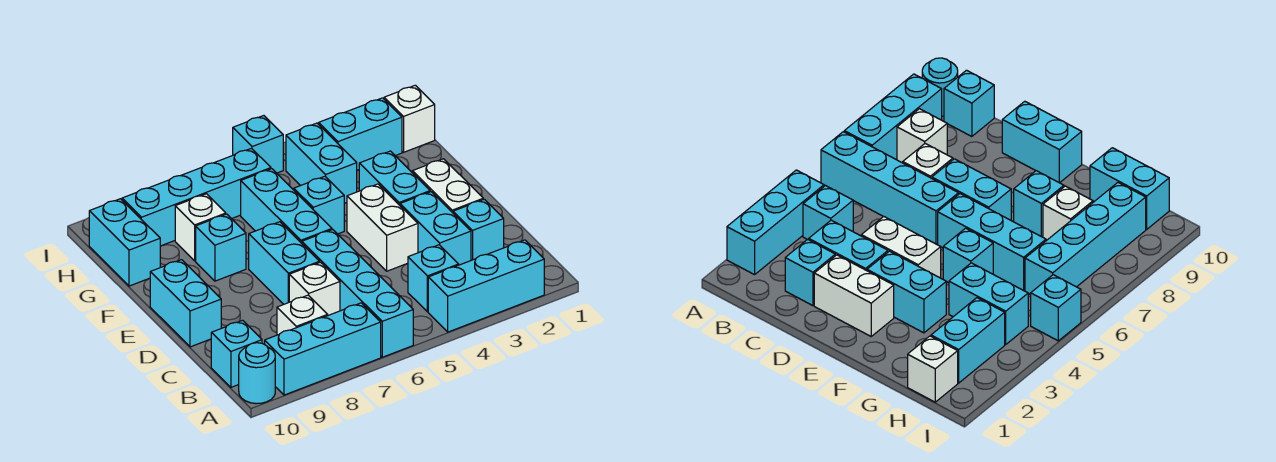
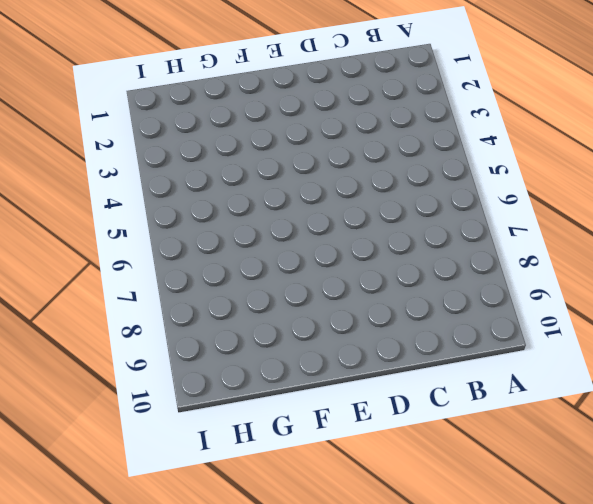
none -> cyan 1x3 brick [428,240,544,332]
none -> cyan 1x4 brick [302,230,413,357]
none -> cyan 1x3 brick [265,303,381,395]

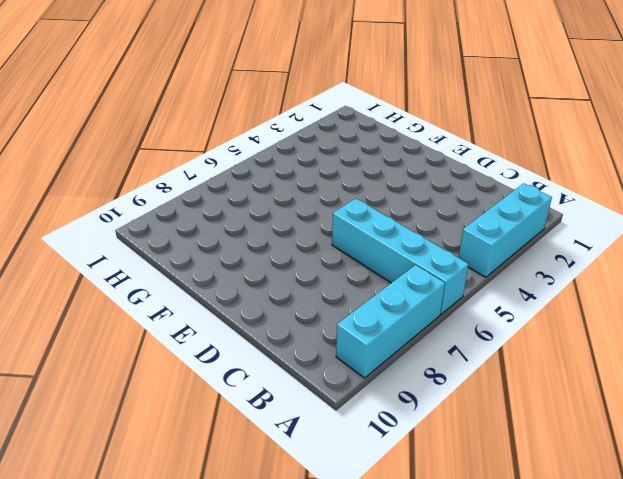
none -> cyan 1x1 round brick [239,343,275,404]
none -> cyan 1x1 brick [408,245,459,312]
none -> white 1x1 brick [277,295,328,335]

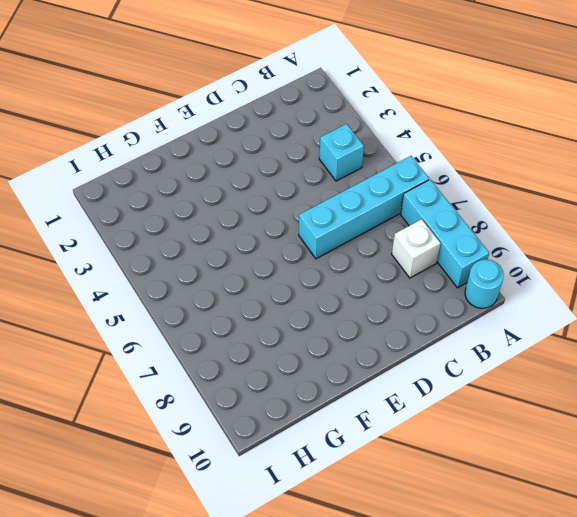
none -> cyan 1x3 brick [428,240,544,332]
none -> cyan 1x1 brick [211,320,262,387]
none -> cyan 1x1 brick [453,199,504,260]

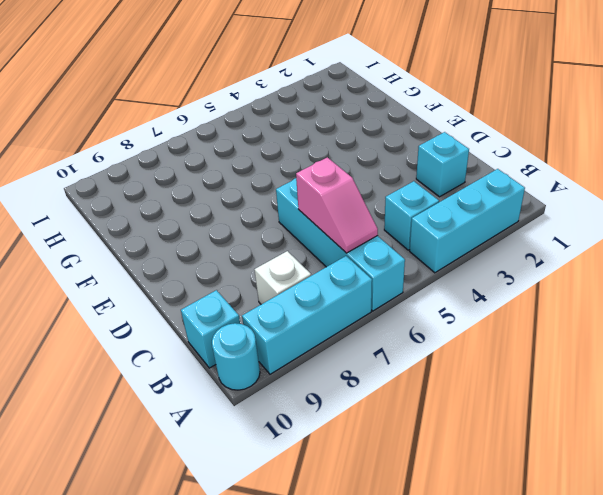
pink 1x2 slope [296,157,378,253] -> none
none -> cyan 1x2 brick [400,192,471,265]
none -> white 1x1 brick [289,262,340,315]
none -> white 1x2 brick [412,159,483,213]

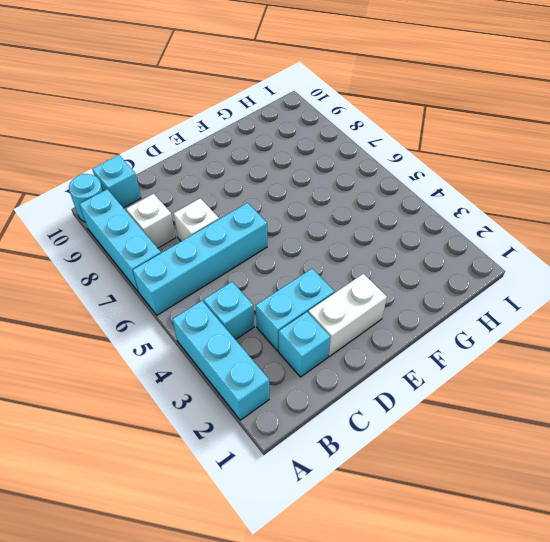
none -> white 1x2 brick [347,184,418,271]
none -> cyan 1x2 brick [249,222,320,304]
none -> cyan 1x2 brick [150,260,221,347]

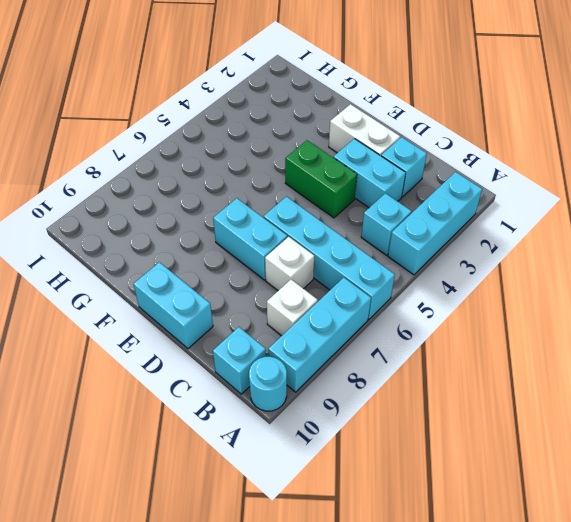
green 1x2 brick [285,140,357,218] -> white 1x2 brick [347,184,418,271]
none -> cyan 1x2 brick [359,151,430,205]
none -> cyan 1x3 brick [241,169,332,243]
none -> cyan 1x1 brick [294,176,344,234]

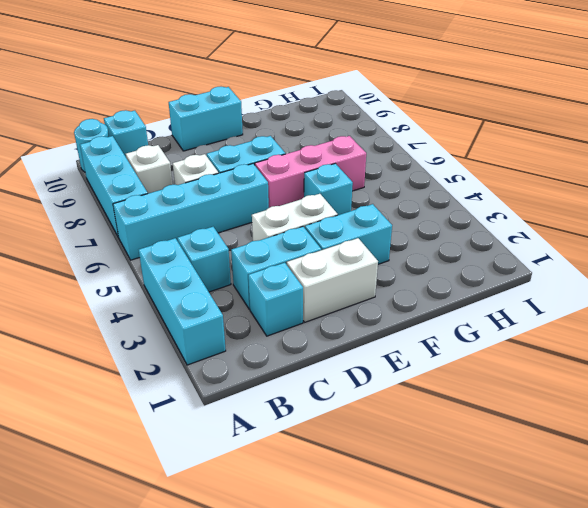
pink 1x3 brick [255,136,366,208] -> cyan 1x3 brick [241,169,332,243]
none -> cyan 1x1 brick [196,214,246,281]
none -> cyan 1x2 brick [286,123,357,203]
none -> white 1x1 brick [175,194,226,261]

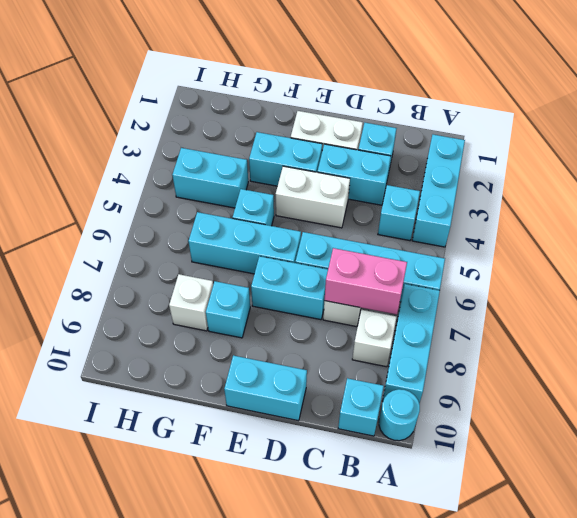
pink 1x2 brick [324,248,407,314] -> none
none -> cyan 1x2 brick [89,199,160,286]
none -> white 1x1 brick [384,85,435,152]
none -> cyan 1x2 brick [319,98,402,170]

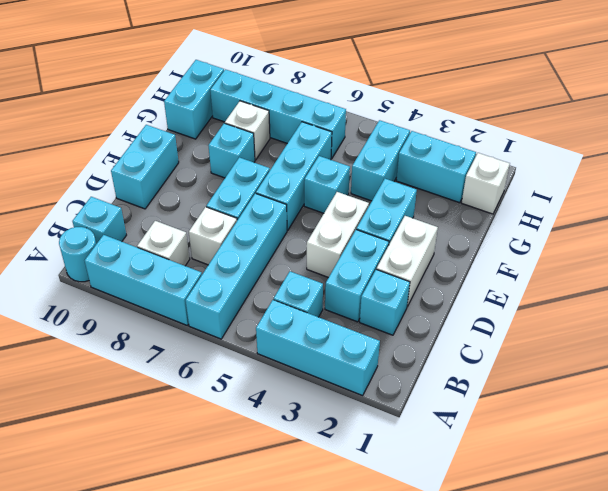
none -> cyan 1x1 brick [233,116,283,173]

